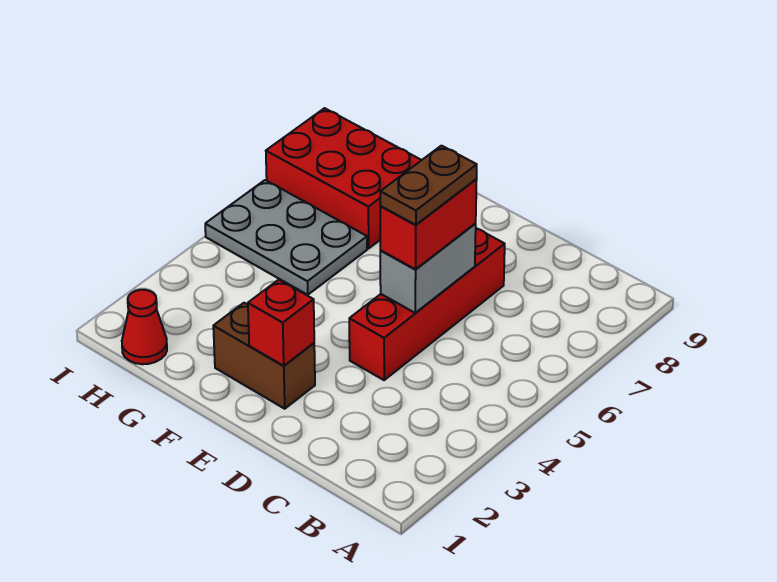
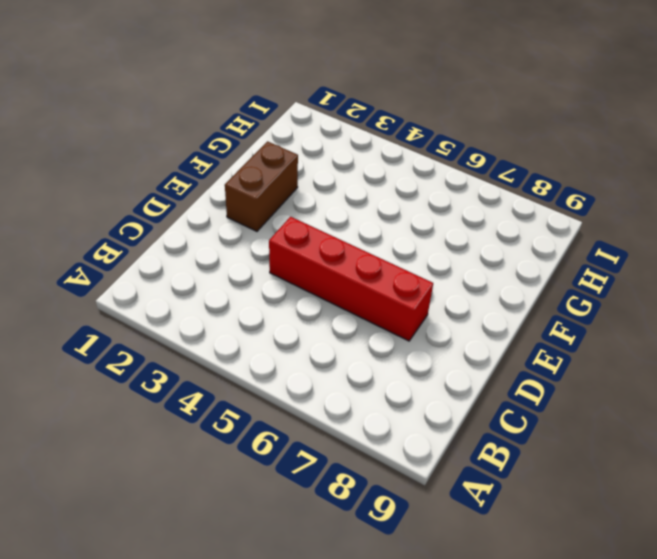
none -> grey 2x3 plate [205,180,367,295]
none -> red 2x3 brick [266,108,421,249]

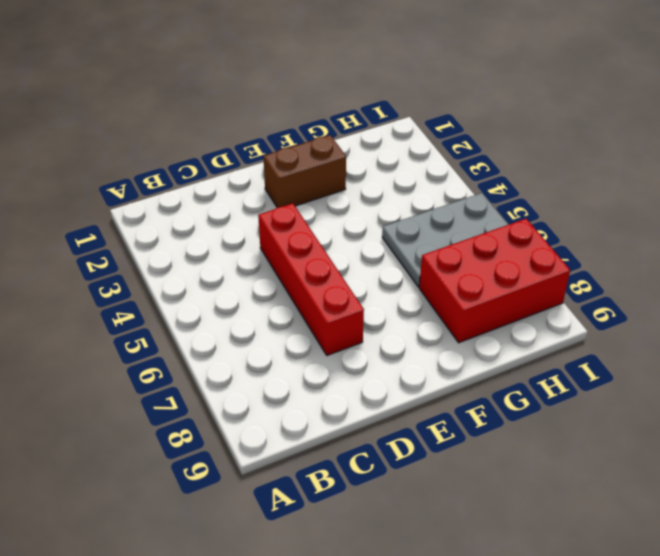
none -> red 1x1 cone [122,290,167,364]
none -> grey 1x2 brick [380,224,476,313]

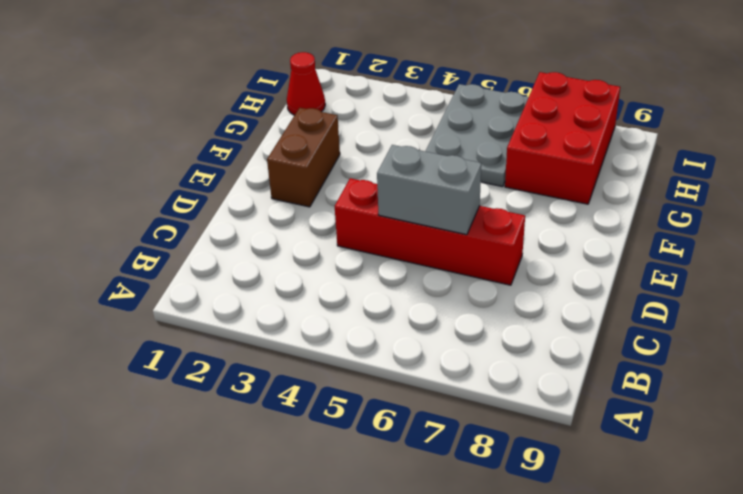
none -> red 1x1 brick [248,280,314,366]
none -> red 1x2 brick [380,180,477,270]

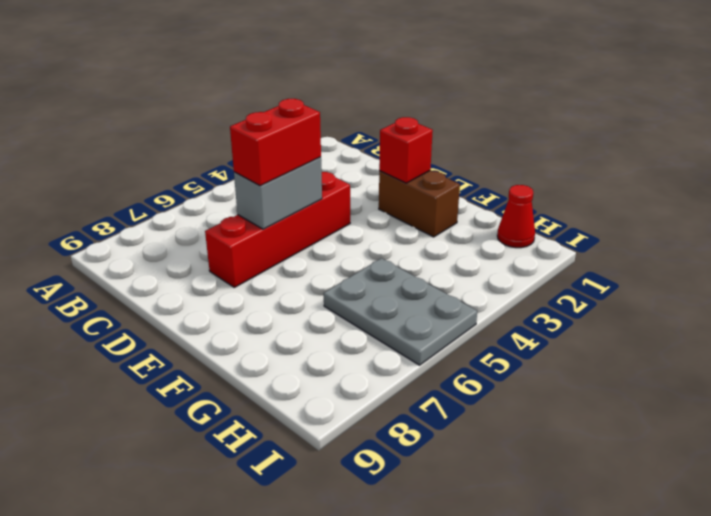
none -> red 2x3 brick [266,108,421,249]
none -> brown 1x2 plate [380,146,477,225]

